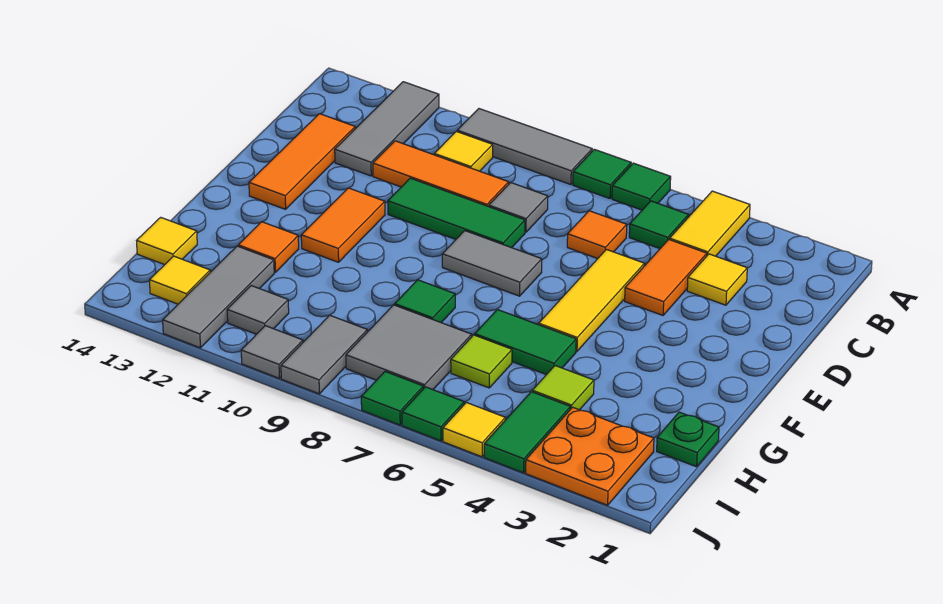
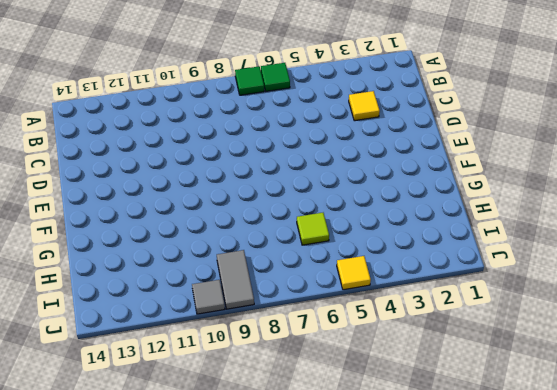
none -> yellow 1x2 tile [670,191,750,256]
none -> grey 1x3 tile [457,109,592,185]
none -> grey 1x3 tile [335,82,439,176]
none -> green 1x1 tile [629,201,689,249]

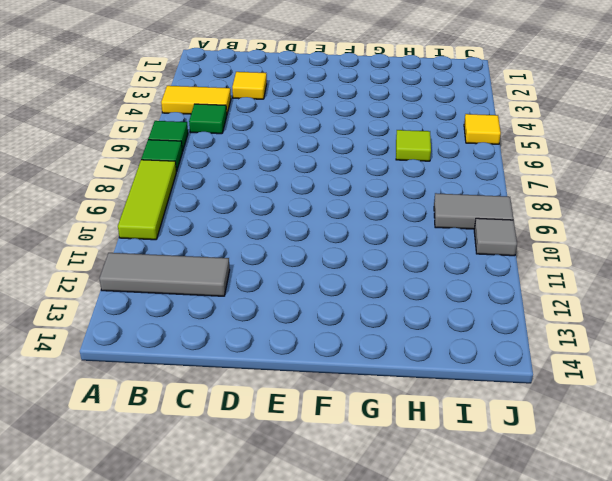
lime 1x3 tile [118,160,177,240] -> grey 1x3 tile [457,109,592,185]
none -> yellow 1x1 tile [434,131,493,171]
none -> orange 1x2 tile [625,239,707,315]
none -> orange 1x1 tile [567,211,627,259]
none -> grey 1x1 tile [489,183,548,232]

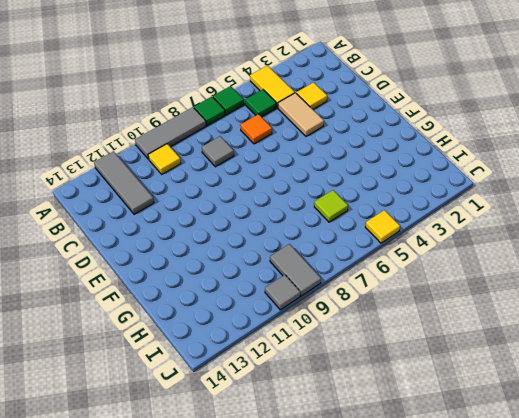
tan 1x2 tile [278,93,324,136] -> orange 1x2 tile [625,239,707,315]
none -> orange 1x3 tile [373,141,509,207]
none -> orange 1x3 tile [249,114,355,209]
none -> yellow 1x3 tile [539,250,644,351]
none -> green 1x3 tile [388,178,525,248]

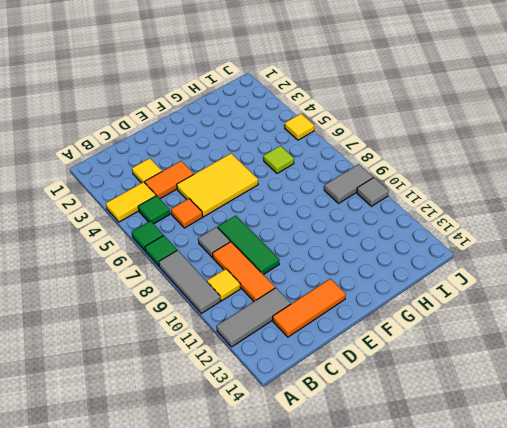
yellow 2x3 tile [177,153,258,217] -> yellow 1x3 tile [539,250,644,351]
none -> grey 1x2 tile [442,231,542,296]
none -> orange 1x2 tile [301,188,385,262]
none -> green 1x2 tile [475,310,576,375]
none -> green 1x1 tile [395,280,455,323]

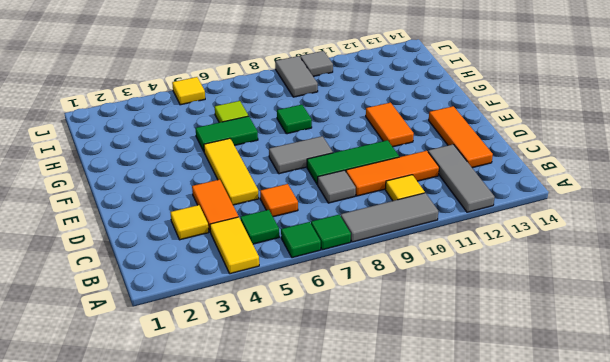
none -> orange 1x1 tile [238,222,299,272]
none -> green 1x1 plate [657,412,719,467]
none -> lime 1x1 tile [532,366,594,410]
none -> grey 2x2 tile [346,305,472,390]

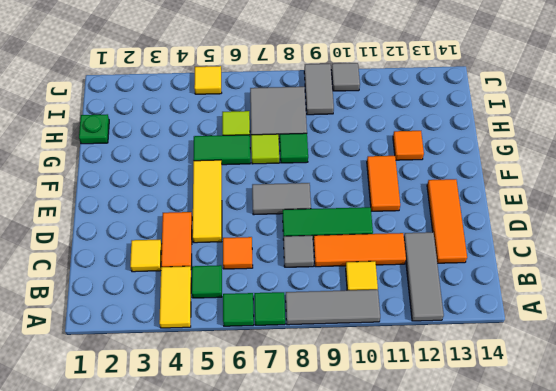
lime 1x1 tile [251,134,279,164] -> lime 1x1 tile moved to [532,366,594,410]
none -> grey 1x3 tile [163,246,274,348]
none -> yellow 1x1 tile [137,217,197,265]
none -> orange 2x2 plate [526,407,654,505]
none -> green 1x2 tile [484,392,570,473]

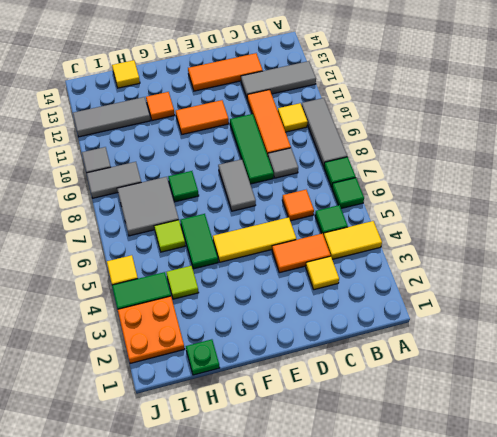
none -> grey 1x1 tile [227,286,289,334]
none -> yellow 1x1 tile [149,256,210,304]
none -> green 1x1 tile [402,387,464,441]
none -> green 1x1 tile [361,372,423,425]

